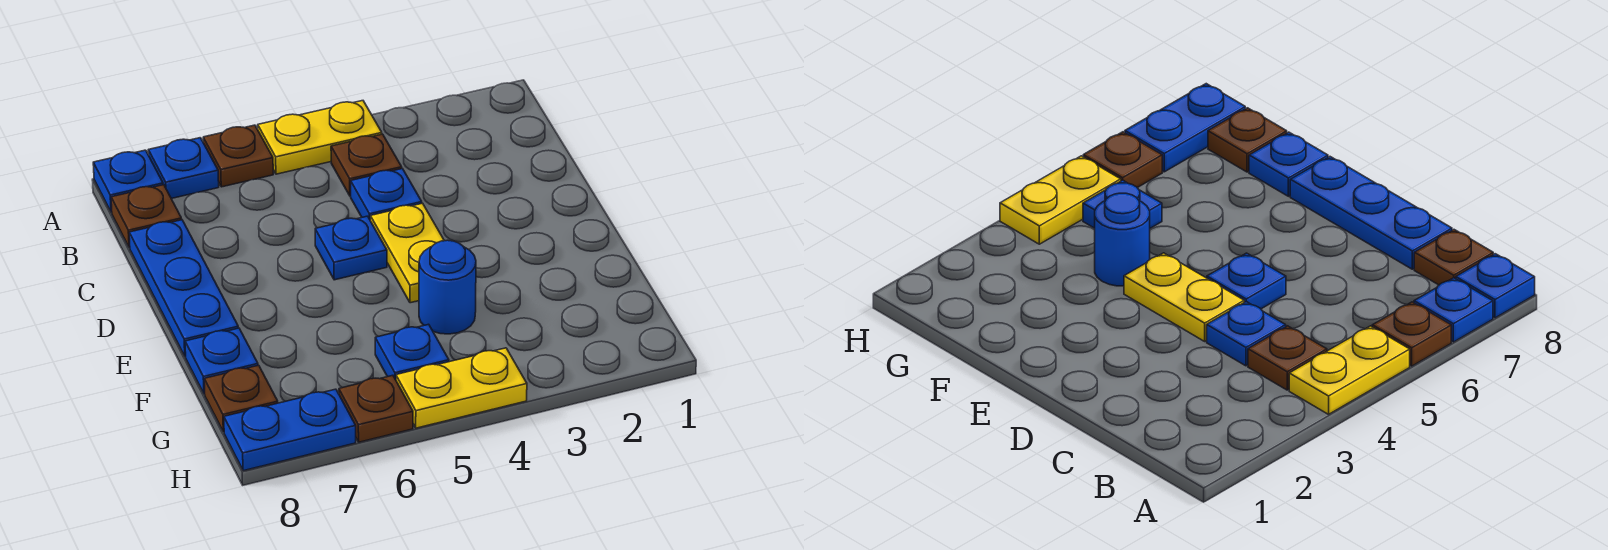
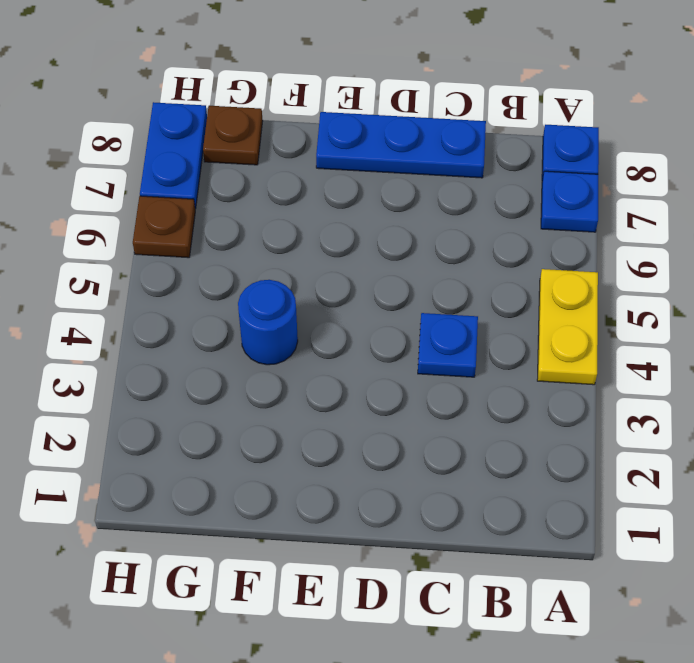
none -> brown 1x1 plate [203,125,273,187]
none -> brown 1x1 plate [331,134,402,196]
none -> brown 1x1 plate [111,185,182,248]

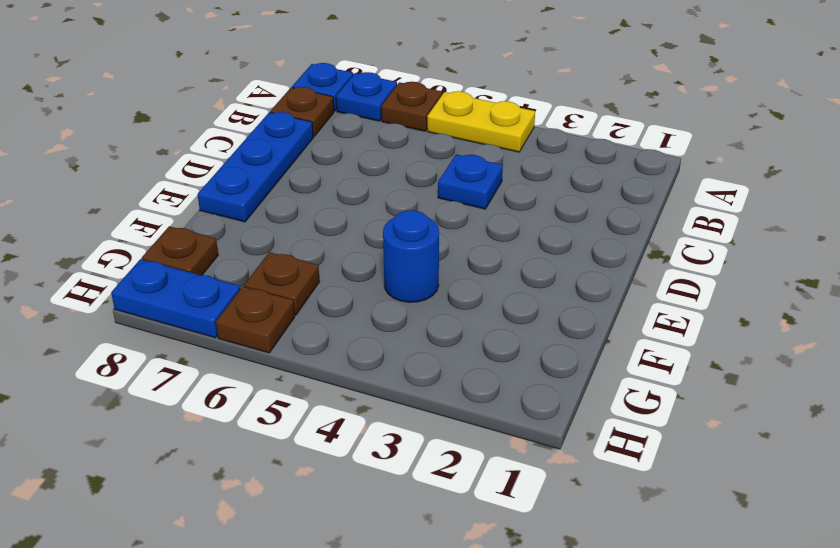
brown 1x1 plate [244,252,320,315] -> brown 1x1 plate moved to [331,134,402,196]
none -> yellow 1x2 plate [370,203,444,303]
none -> blue 1x1 plate [315,216,387,280]
none -> blue 1x1 plate [185,328,258,394]

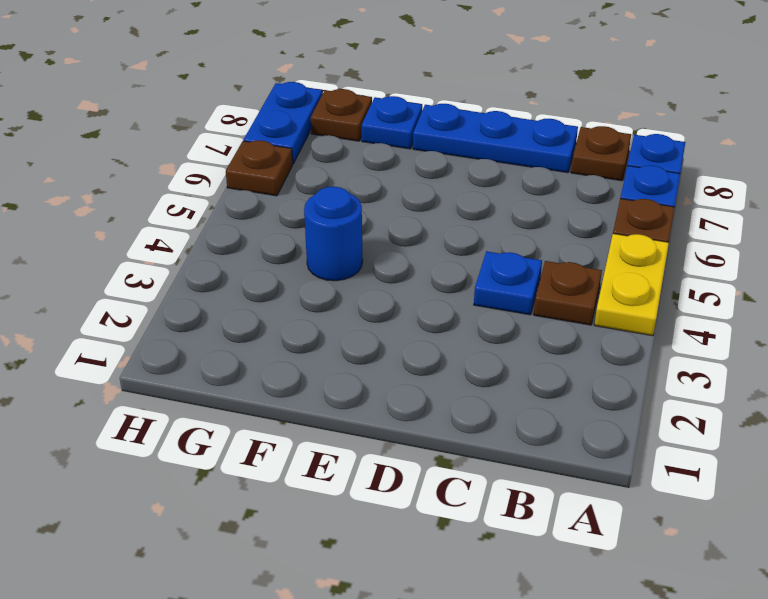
none -> yellow 1x2 plate [370,203,444,303]
none -> blue 1x1 plate [315,216,387,280]
none -> blue 1x1 plate [375,324,449,380]

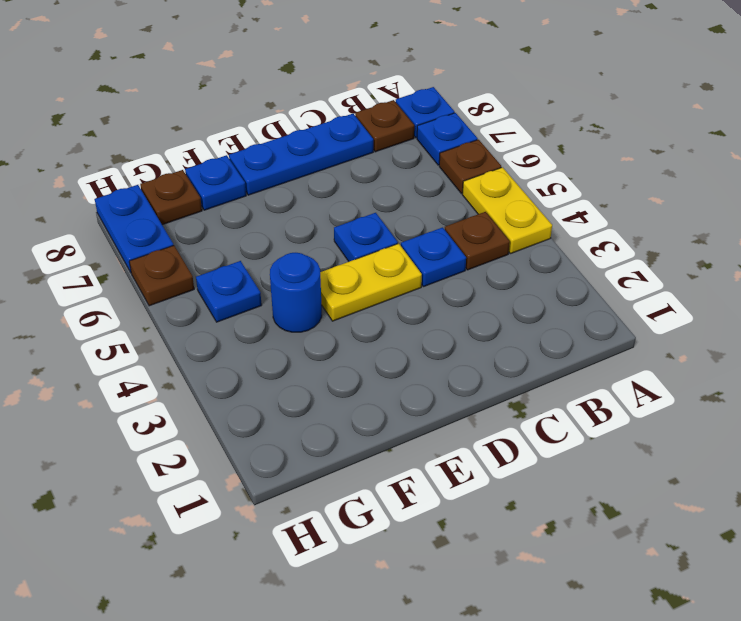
none -> yellow 1x2 plate [396,348,527,428]

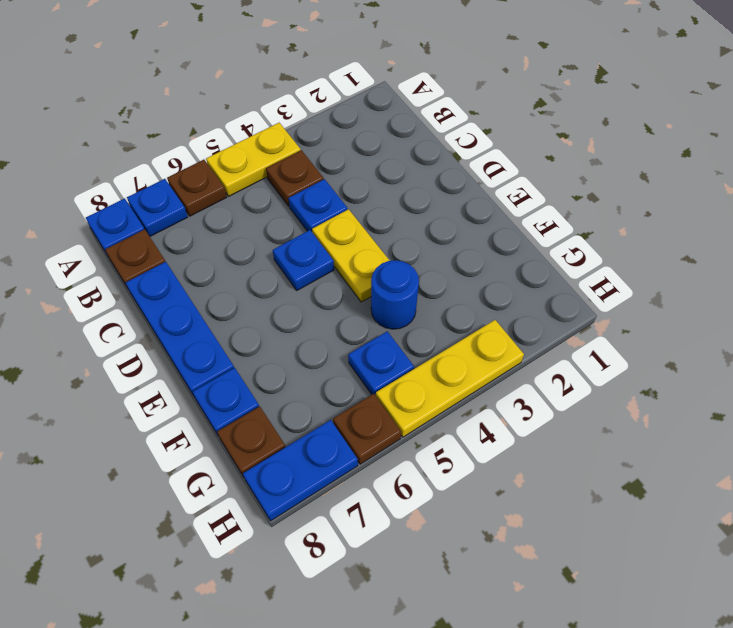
yellow 1x3 plate [376,320,524,437] -> yellow 1x2 plate [396,348,527,428]

